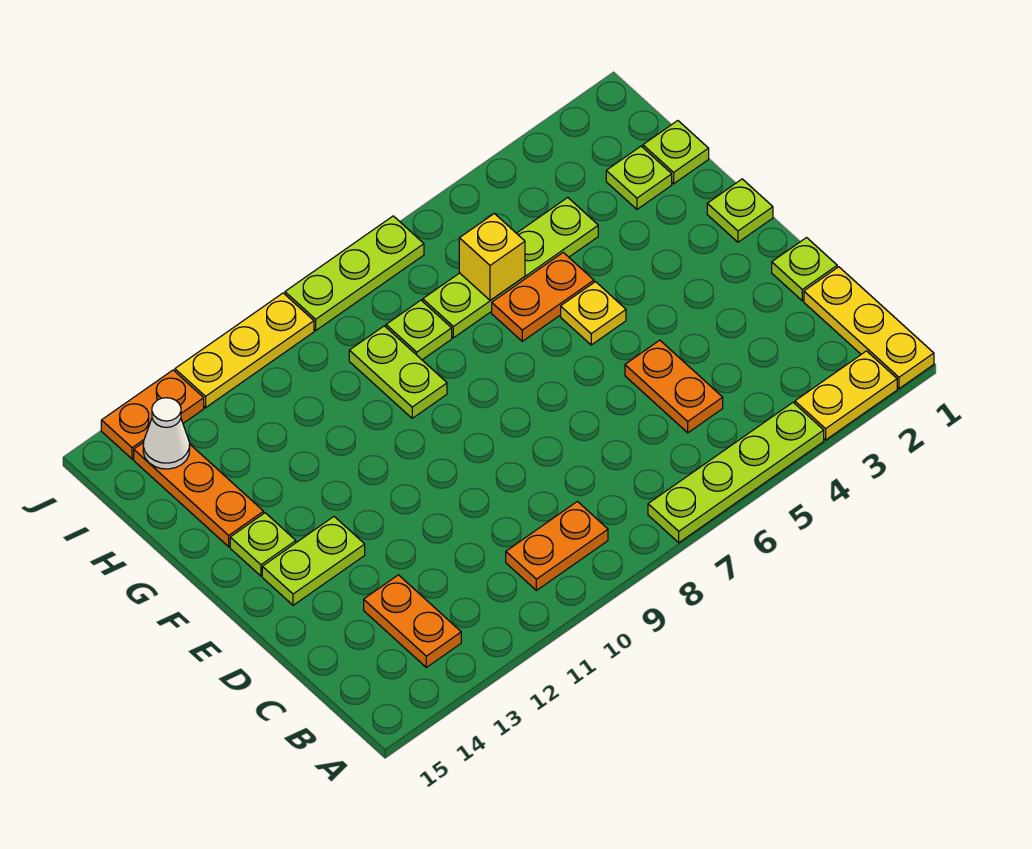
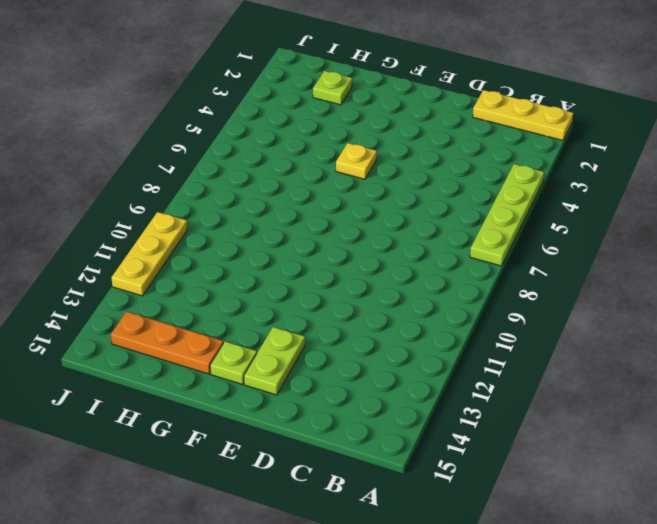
none -> yellow 1x2 plate [795,351,897,440]
none -> orange 1x2 plate [506,502,608,590]
none -> orange 1x2 plate [364,575,461,667]

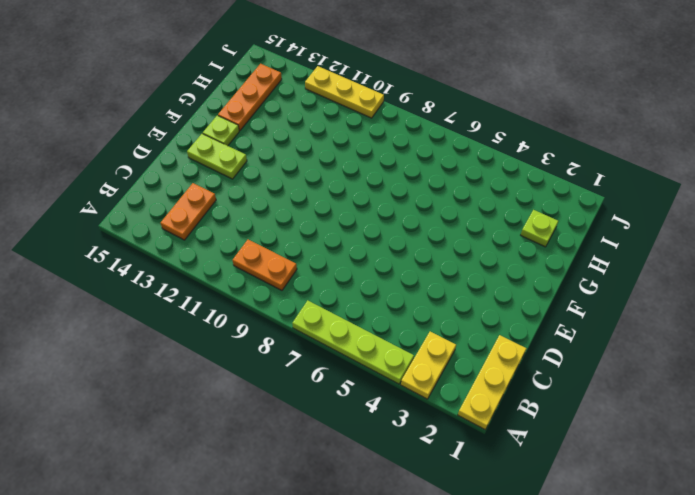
yellow 1x2 plate [401,332,456,399] -> yellow 1x2 plate turned to [795,351,897,440]
none -> orange 1x2 plate [625,340,723,433]
none -> lime 1x1 plate [772,238,837,301]
none -> lime 1x1 plate [707,179,773,242]

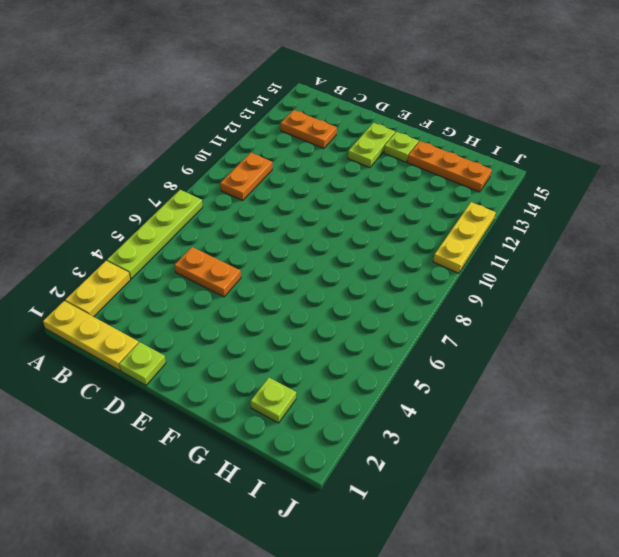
none -> lime 1x1 plate [707,179,773,242]
none -> yellow 1x1 plate [561,282,626,345]
none -> orange 1x2 plate [492,252,594,341]

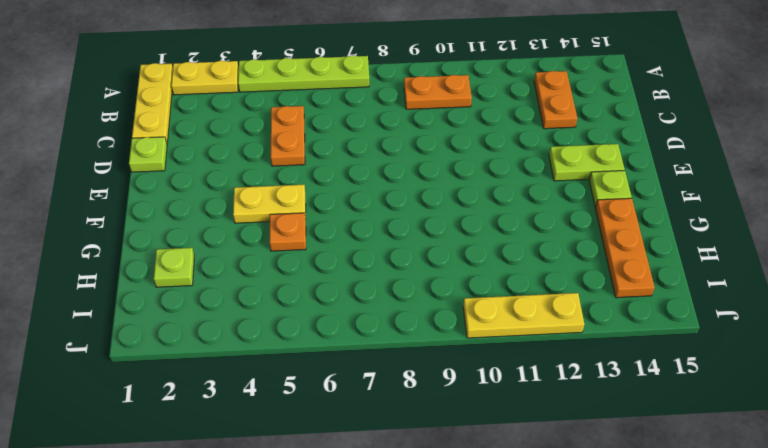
yellow 1x2 plate [233,185,306,223] -> yellow 1x1 plate [561,282,626,345]
orange 1x1 plate [270,213,306,251] -> orange 1x2 plate [492,252,594,341]
none -> lime 1x1 plate [707,179,773,242]
none -> lime 1x2 plate [349,326,447,418]
none -> lime 1x1 plate [643,121,709,184]

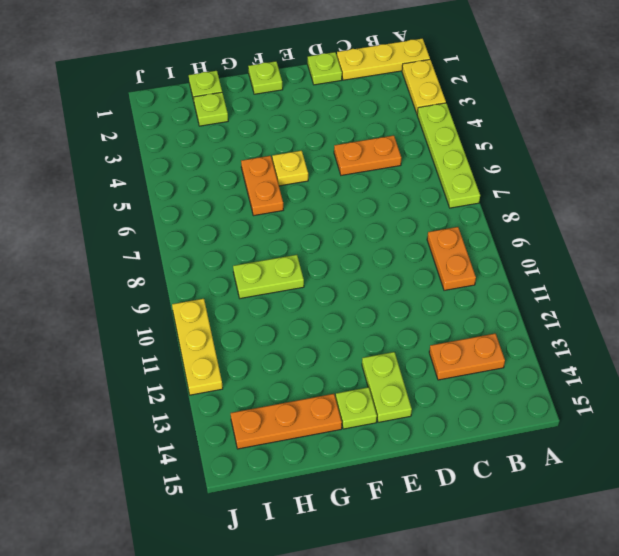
none -> lime 1x4 plate [423,198,598,338]
none -> lime 1x1 plate [386,300,452,360]
none -> lime 1x3 plate [285,216,424,330]

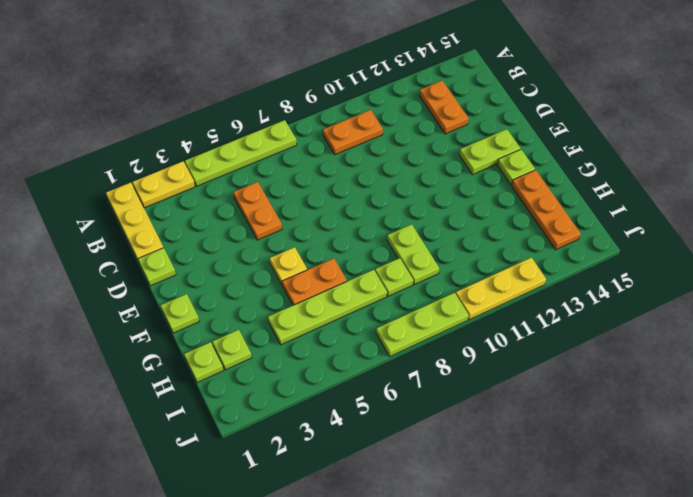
none -> orange 1x2 plate [101,370,204,459]
none -> yellow 1x1 brick [459,213,525,300]
none -> white 1x1 cone [143,398,190,469]

